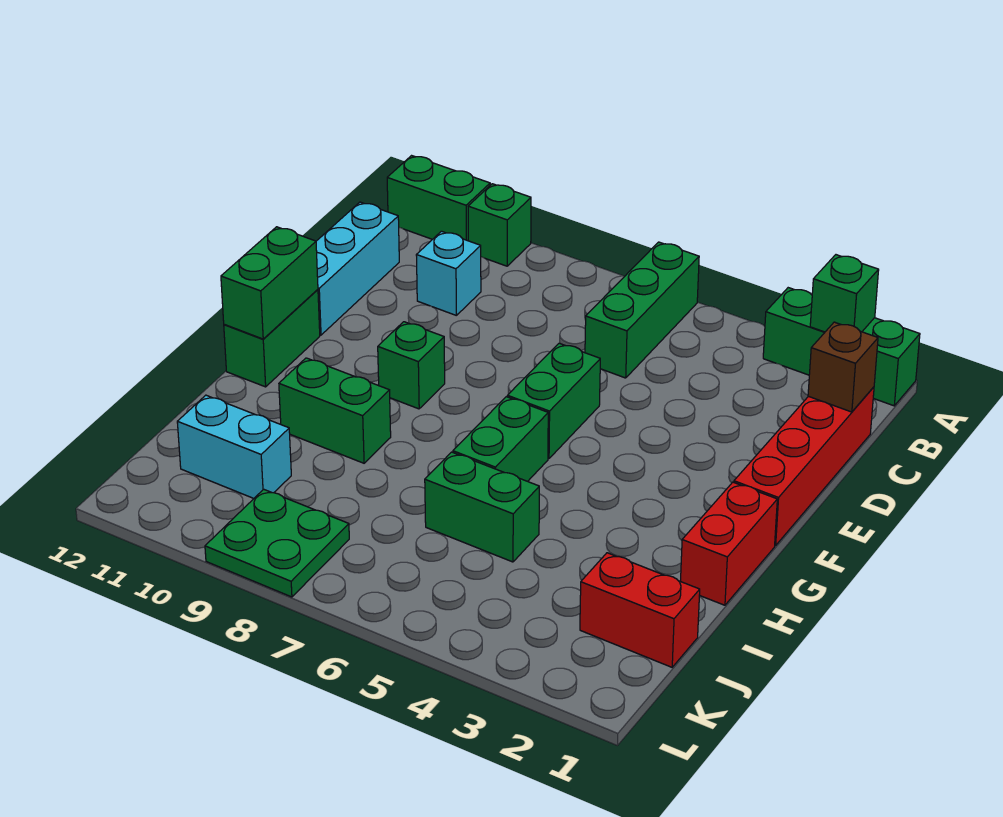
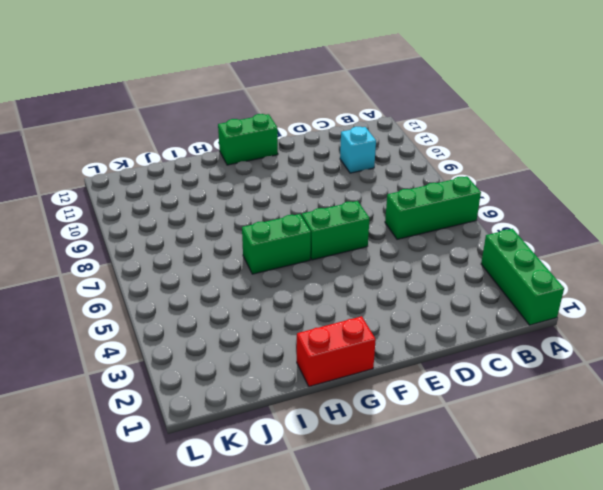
none -> green 1x1 brick [468,184,531,266]
none -> green 1x2 brick [387,156,490,241]
none -> red 1x4 brick [734,387,874,546]

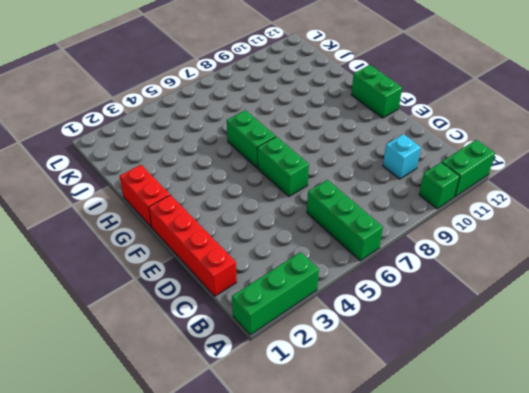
none -> cyan 1x3 brick [316,202,399,335]
none -> green 1x1 brick [378,322,445,409]
none -> green 1x2 brick [279,358,391,463]

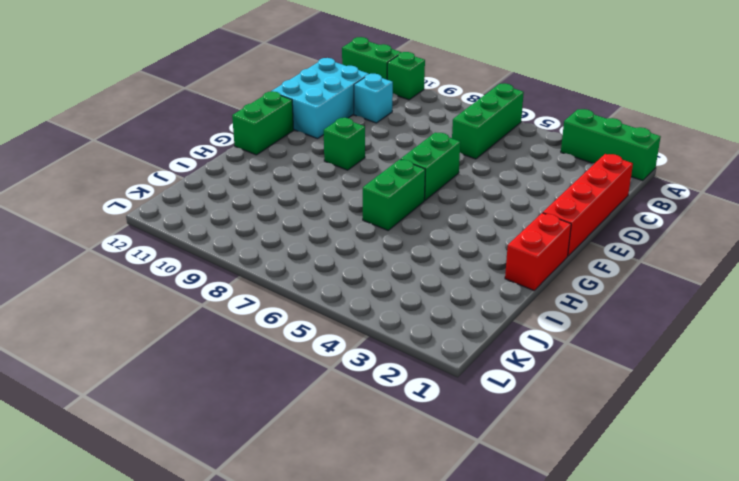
cyan 2x3 brick [271,58,369,139] -> cyan 1x3 brick [316,202,399,335]
none -> green 1x2 brick [279,358,391,463]
none -> green 1x2 brick [425,452,539,562]
none -> red 1x2 brick [580,553,700,667]

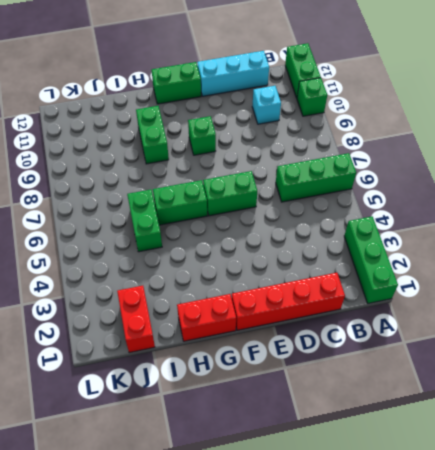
none -> cyan 1x2 brick [177,395,291,498]
none -> green 2x2 plate [205,489,349,597]
none -> green 1x1 brick [810,255,879,332]

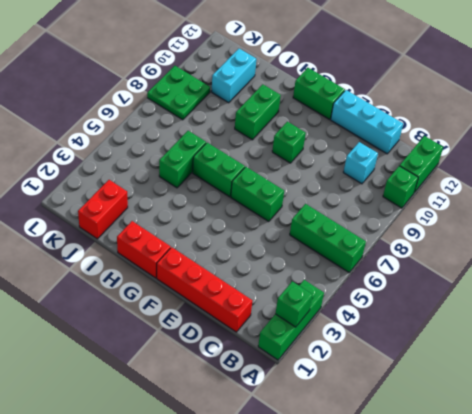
none -> brown 1x1 brick [808,322,878,412]
none -> green 1x2 brick [221,227,318,339]

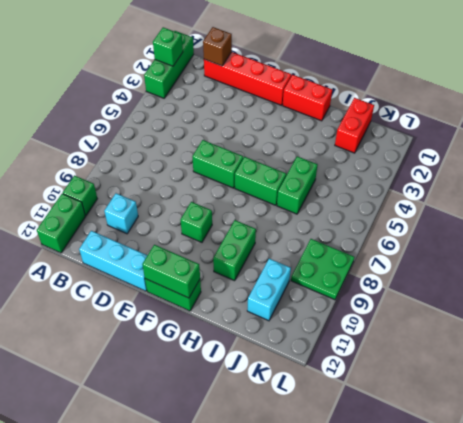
none -> green 1x3 brick [585,242,699,378]

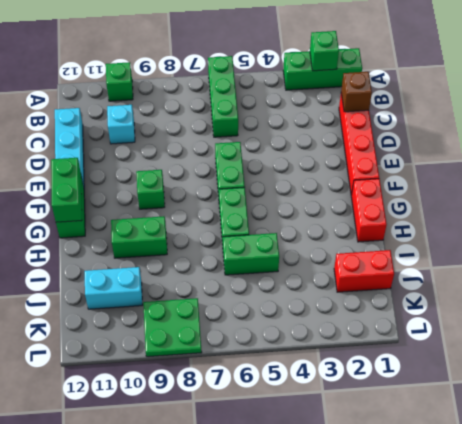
none -> green 1x2 brick [387,156,490,241]

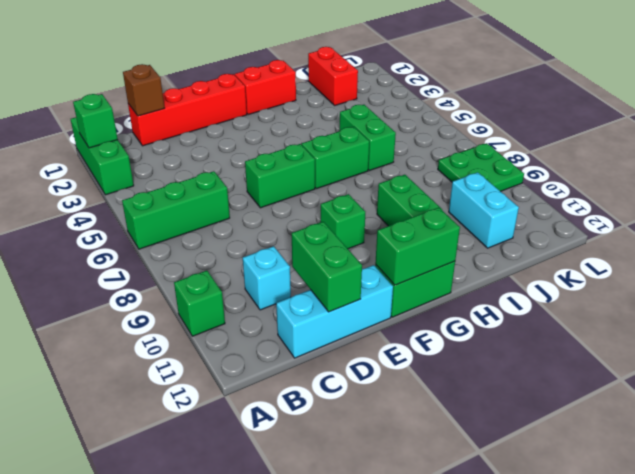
green 1x2 brick [292,222,362,312] -> green 1x2 brick moved to [387,156,490,241]

